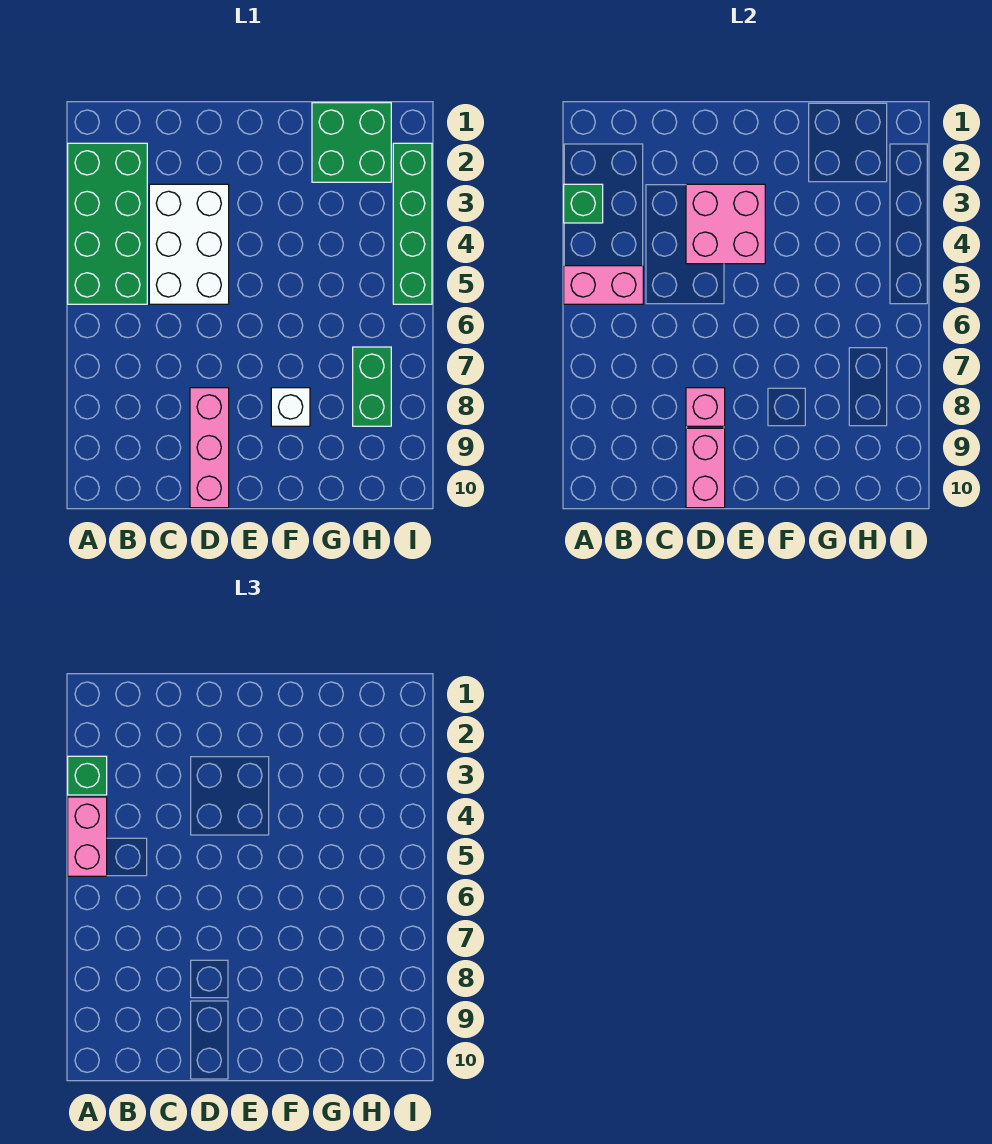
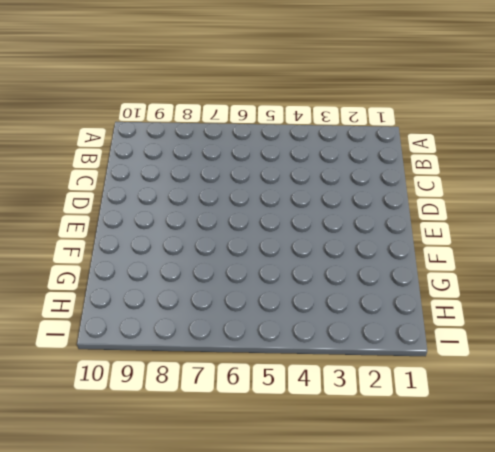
none -> green 2x4 brick [68,143,147,304]
none -> white 2x3 brick [149,184,229,304]
none -> pink 1x3 brick [190,388,229,508]

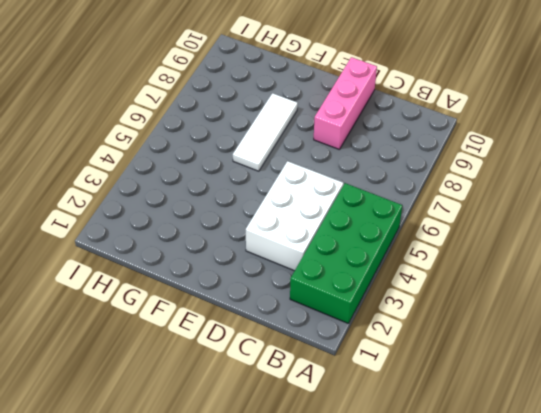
white 1x3 tile [233,93,298,171] -> white 1x1 brick [271,388,310,426]
none -> green 2x2 brick [312,103,391,182]
none -> green 1x2 brick [353,347,391,426]
none -> green 1x4 brick [393,143,432,304]

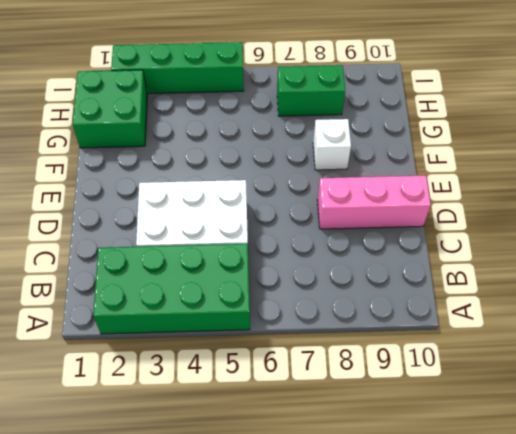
none -> green 1x1 brick [564,184,603,223]
none -> pink 1x2 brick [564,266,643,304]
none -> pink 2x2 brick [686,184,765,264]

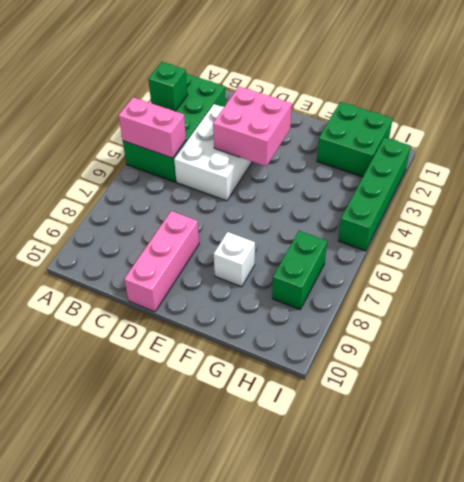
none -> pink 1x1 brick [686,388,725,426]
none -> pink 1x2 brick [686,428,725,508]
none -> green 1x1 brick [68,756,107,795]

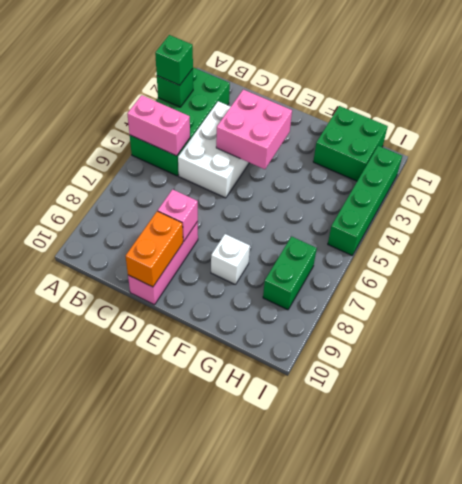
orange 1x2 brick [126,211,183,287] -> pink 1x2 brick [686,428,725,508]
none -> pink 1x2 brick [68,797,107,876]

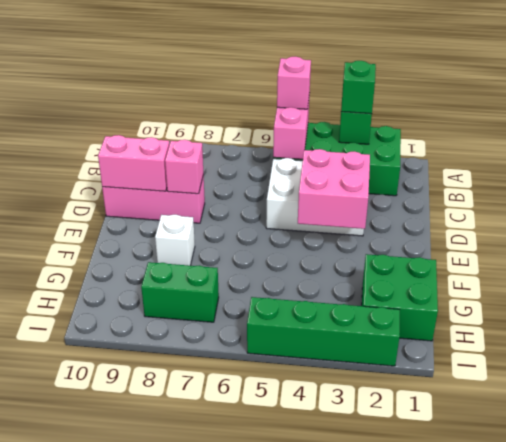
pink 1x1 brick [277,57,311,109] -> pink 1x2 brick [68,797,107,876]

